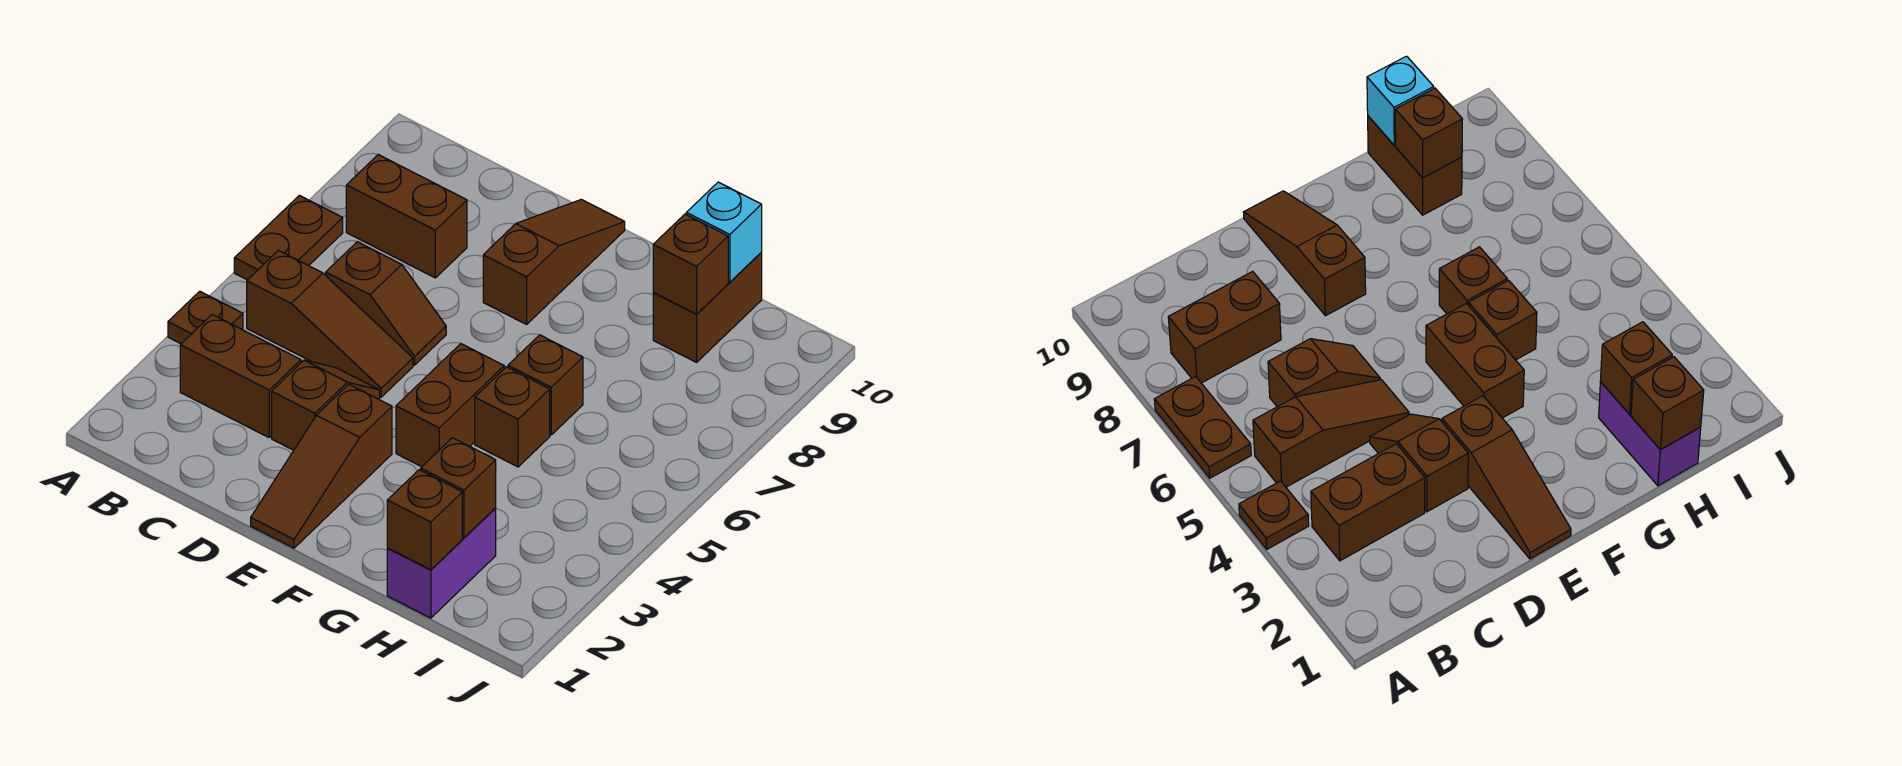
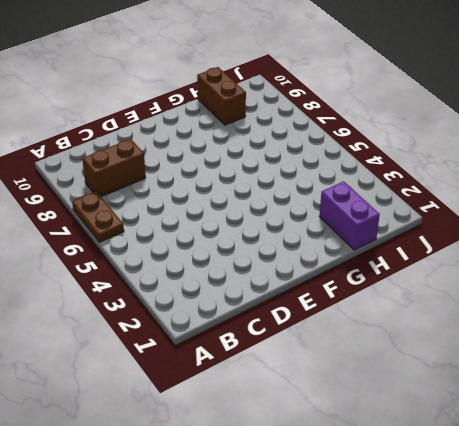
none -> brown 1x1 plate [168,291,243,344]
none -> brown 1x2 brick [180,315,301,437]
none -> brown 1x3 slope [247,251,413,397]

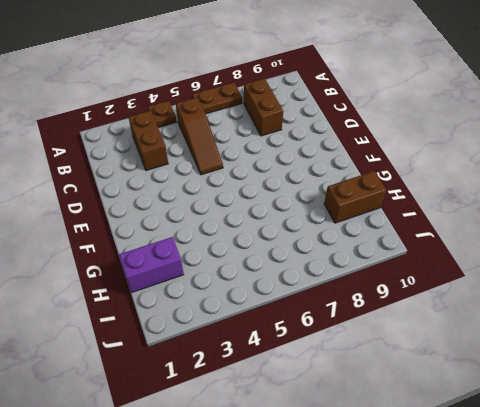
none -> brown 1x2 slope [326,242,446,365]
none -> brown 1x2 slope [272,360,380,450]
none -> brown 1x3 slope [251,384,392,548]

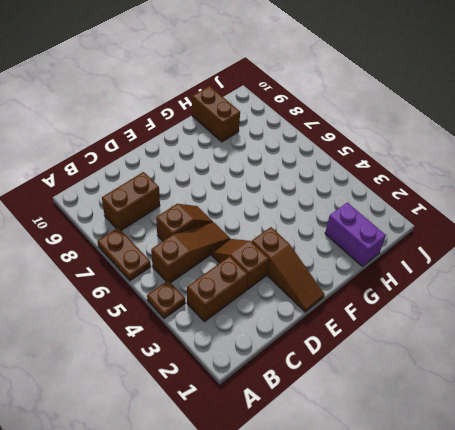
none -> brown 1x3 slope [483,199,625,324]
none -> brown 1x2 brick [396,344,504,467]
none -> brown 1x1 brick [475,367,550,467]

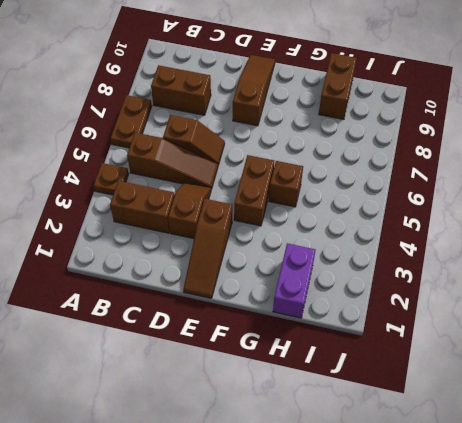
none -> brown 1x1 brick [508,335,583,435]
none -> brown 1x1 brick [387,470,462,570]
none -> brown 1x1 brick [421,438,496,538]

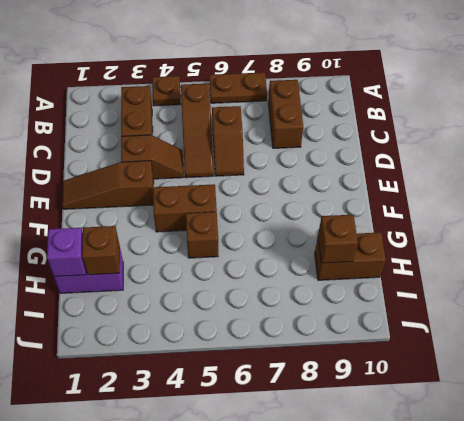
purple 1x1 brick [47,228,86,276] -> brown 1x1 brick [387,470,462,570]
none -> brown 1x3 slope [483,199,625,324]
none -> brown 1x1 brick [508,335,583,435]
none -> cyan 1x1 brick [686,182,762,282]

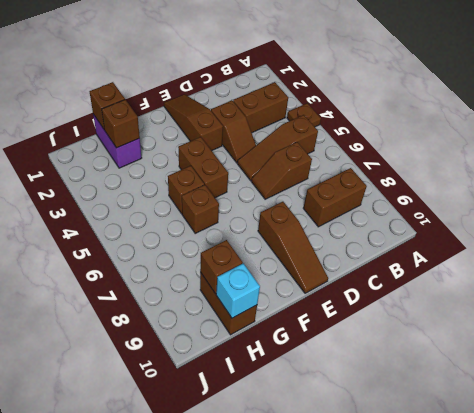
none -> brown 1x2 plate [234,195,343,280]

